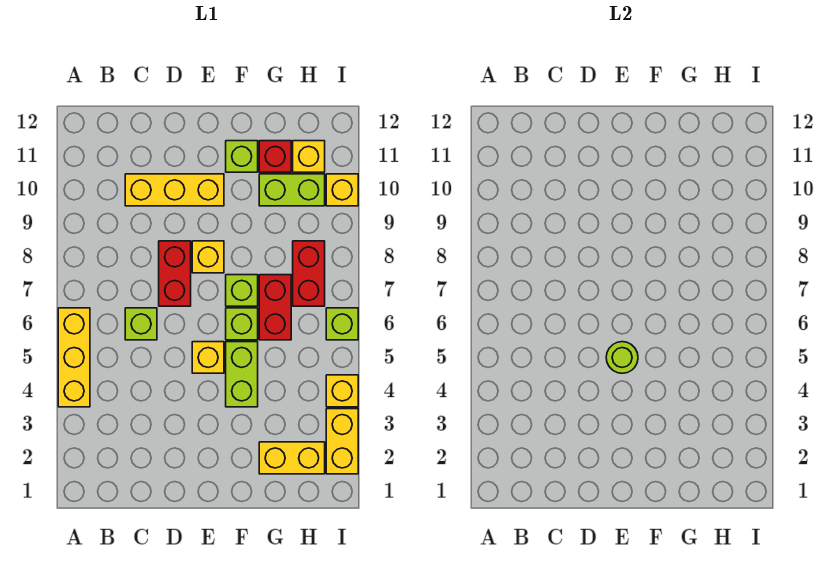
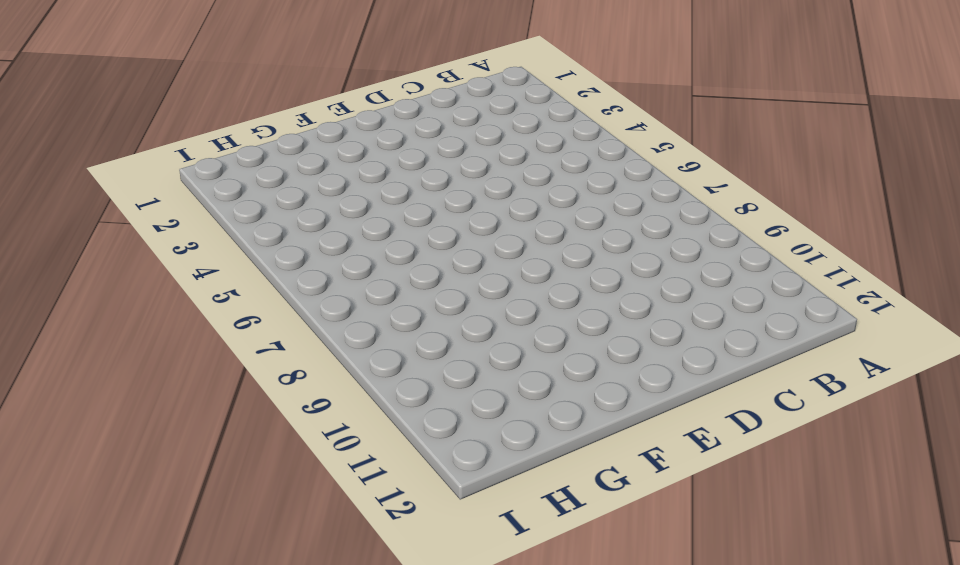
none -> yellow 1x3 brick [58,308,90,407]
none -> lime 1x1 brick [125,308,157,340]
none -> yellow 1x3 brick [125,174,224,206]

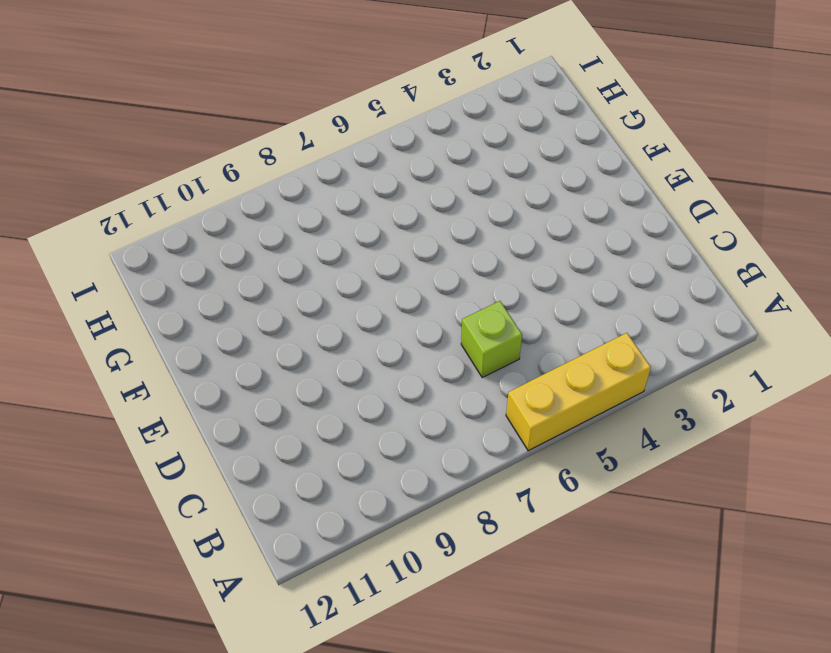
none -> yellow 1x3 brick [125,174,224,206]
none -> red 1x2 brick [159,241,191,306]
none -> yellow 1x1 brick [192,342,224,373]

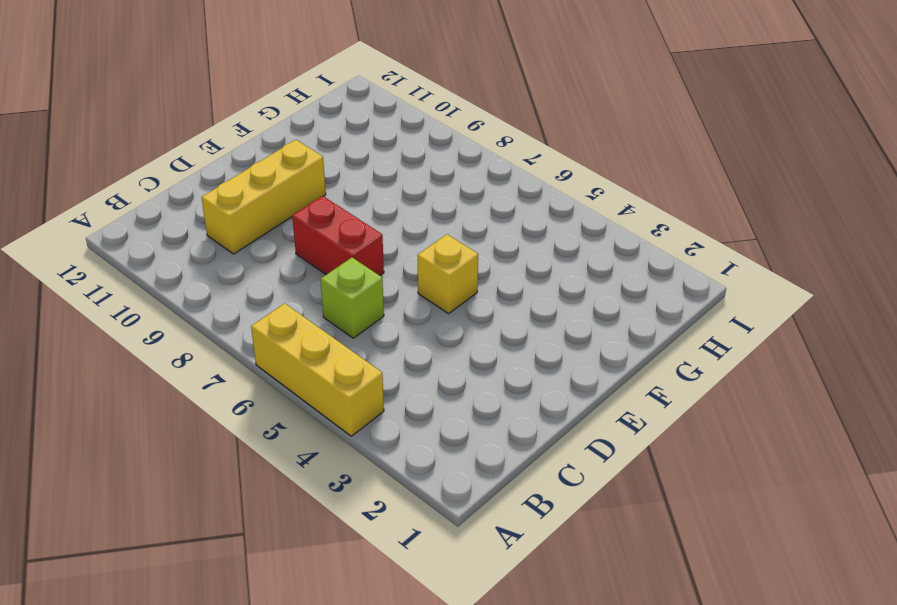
none -> yellow 1x1 brick [192,241,224,273]
none -> lime 1x2 brick [226,342,258,407]
none -> lime 1x1 brick [226,308,258,340]

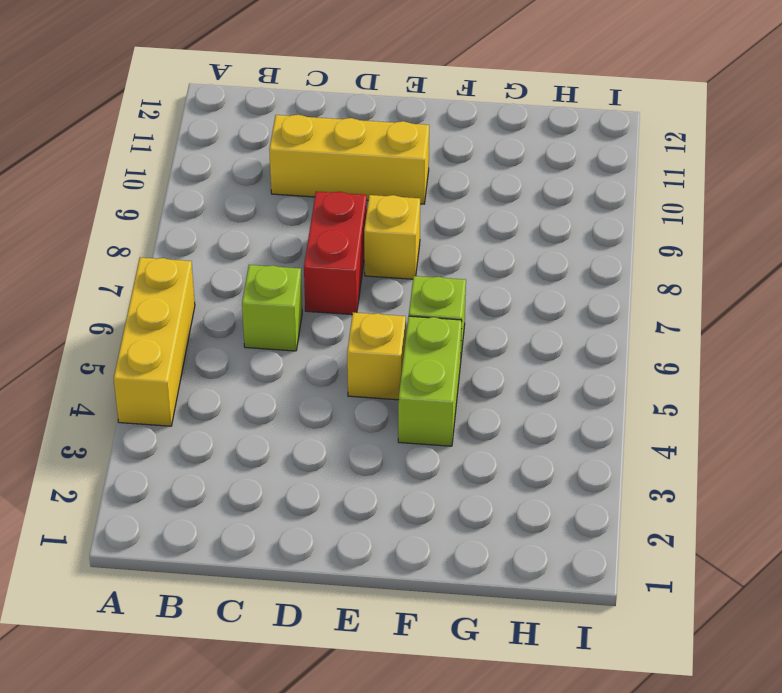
none -> lime 1x1 brick [226,275,258,306]
none -> lime 1x1 brick [226,141,258,172]
none -> yellow 1x2 brick [259,442,325,474]

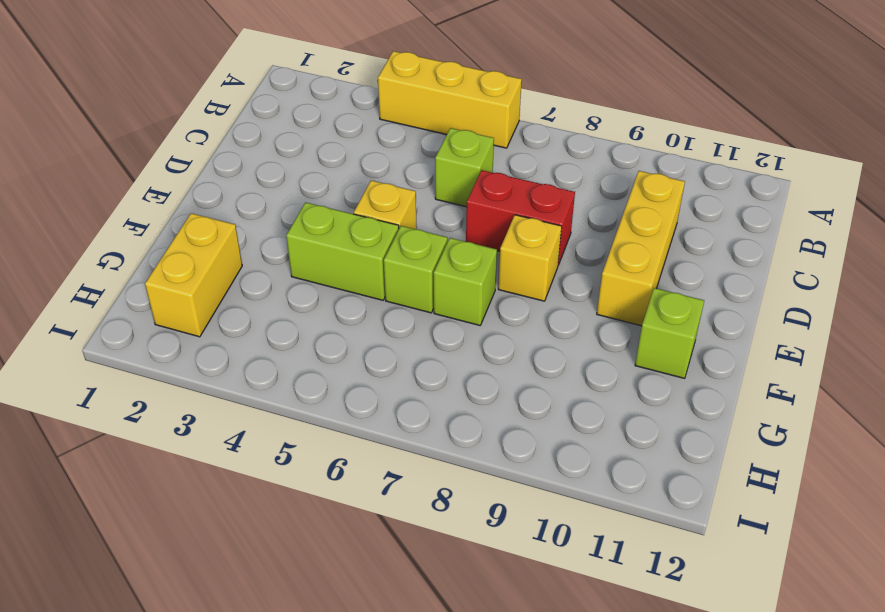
none -> red 1x2 brick [259,275,291,340]
none -> lime 1x2 brick [259,174,325,206]
none -> red 1x1 brick [259,141,291,172]

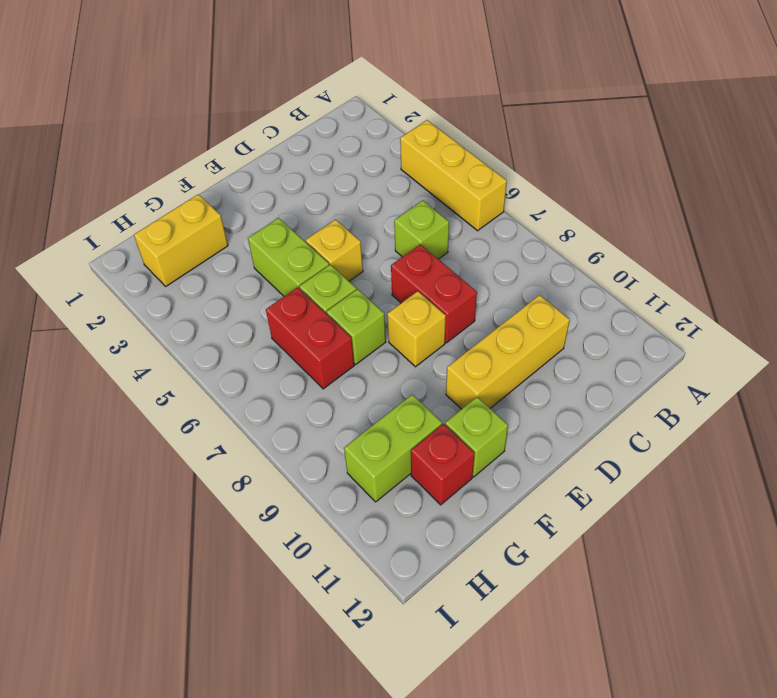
none -> red 1x2 brick [293,241,325,306]
none -> yellow 1x1 brick [293,141,325,172]
none -> yellow 1x2 brick [326,409,358,474]

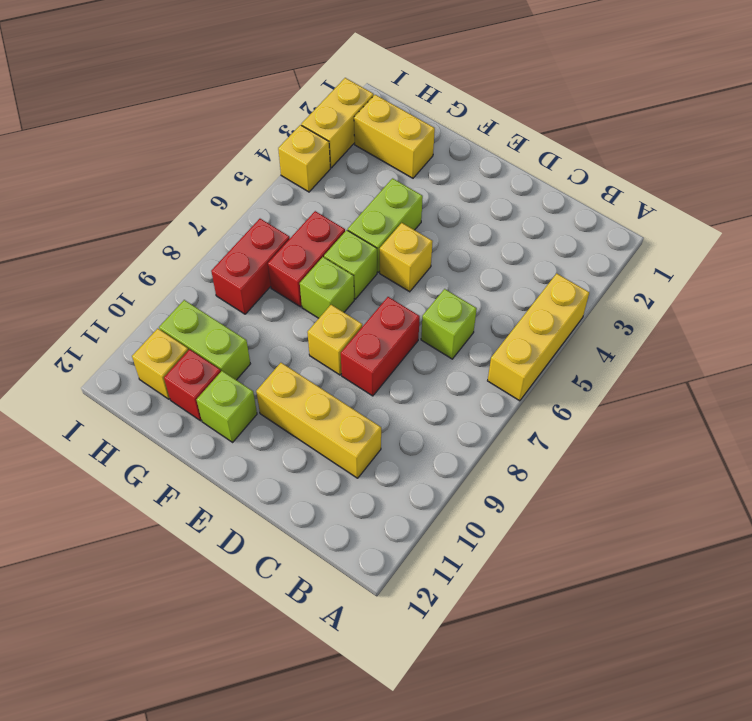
none -> lime 1x1 brick [326,308,358,340]
none -> yellow 1x1 brick [326,174,358,206]
none -> lime 1x1 round brick [606,342,638,373]

